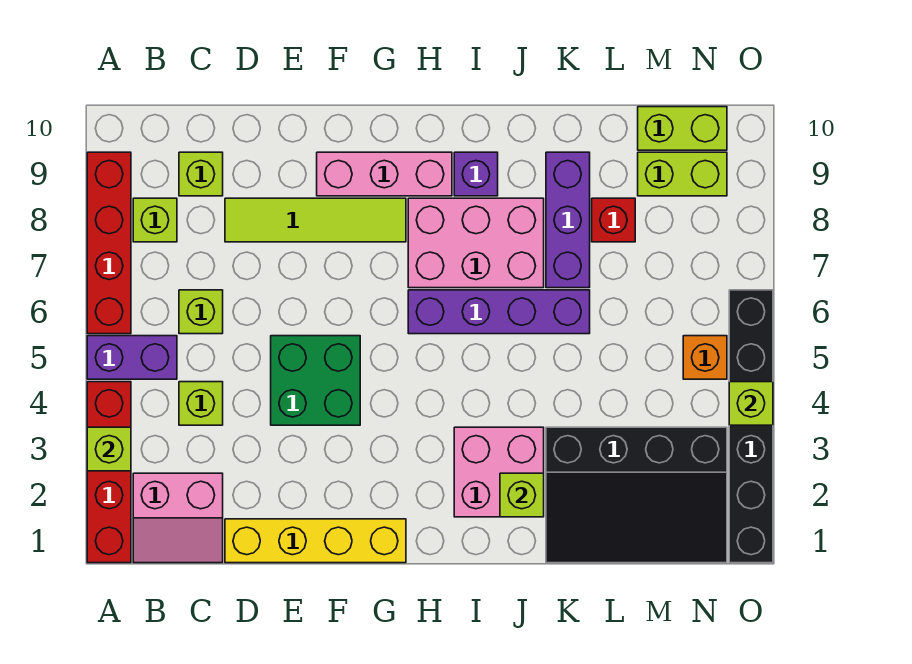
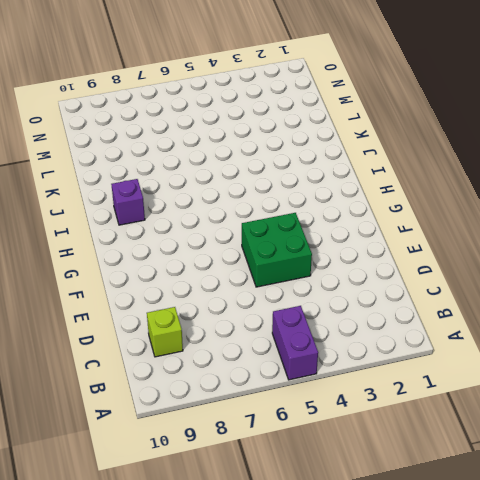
none -> red 1x4 brick [87,382,131,563]
none -> red 1x4 brick [87,152,131,334]
none -> pink 2x2 slope [133,473,223,563]

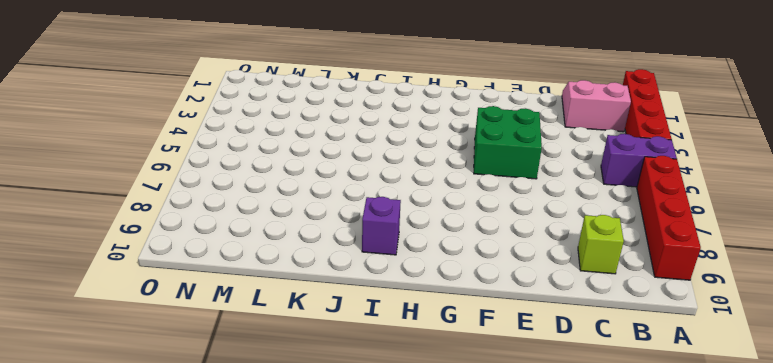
none -> lime 1x1 brick [133,198,177,242]
none -> lime 1x1 brick [179,382,223,425]
none -> lime 1x1 brick [179,290,223,334]

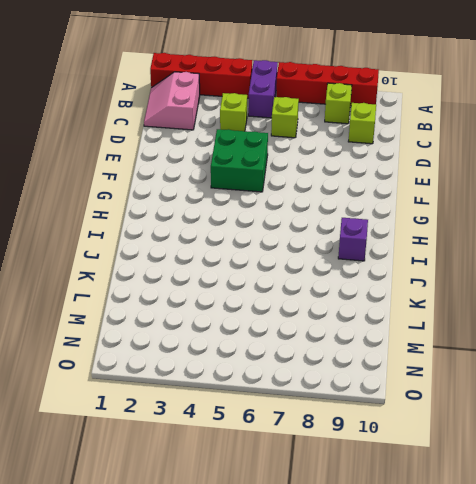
none -> yellow 1x4 brick [225,519,406,563]
none -> lime 1x4 tile [225,198,406,242]
none -> pink 1x3 brick [317,152,452,196]

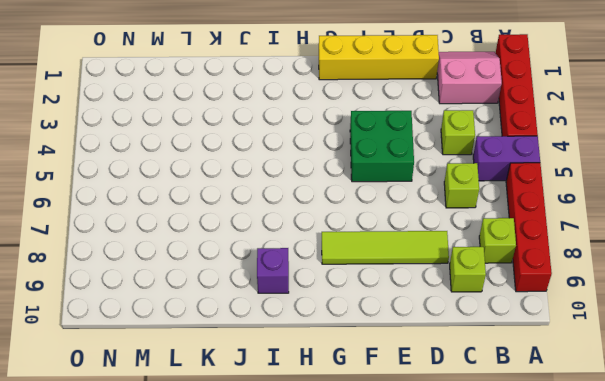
none -> pink 1x3 brick [317,152,452,196]
none -> purple 1x4 brick [408,290,590,334]
none -> pink 2x3 brick [408,198,544,288]

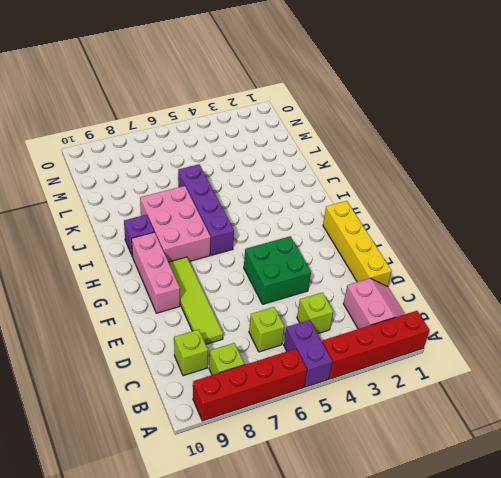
none -> pink 2x2 brick [454,427,544,517]
none -> black 3x4 slope [546,427,727,563]
none -> purple 1x3 brick [546,152,590,288]

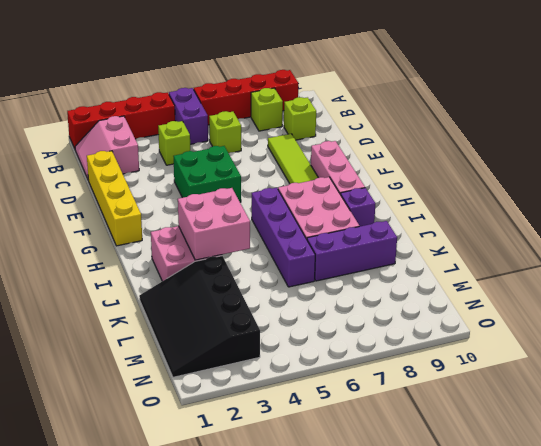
pink 2x2 brick [178,188,250,260] -> none
none -> red 1x1 brick [592,198,635,242]
none -> lime 1x2 brick [638,152,727,196]
none -> lime 1x2 brick [638,107,727,150]

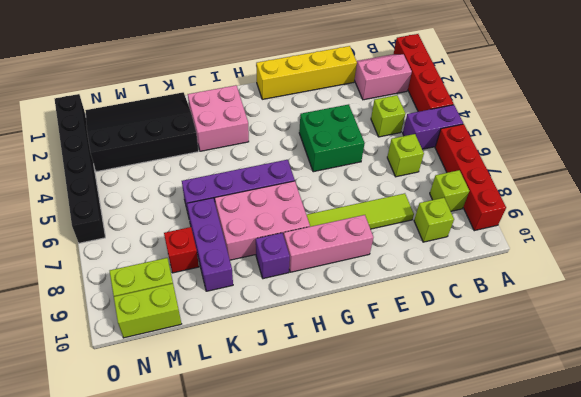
none -> orange 1x1 brick [683,336,727,379]
none -> lime 1x1 brick [87,427,131,471]
none -> lime 1x1 brick [500,473,544,517]

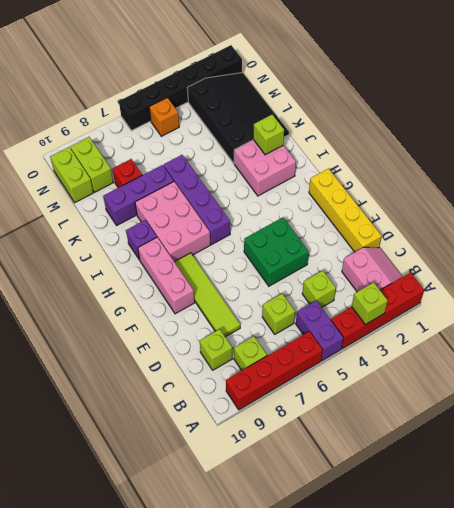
none -> lime 1x1 brick [729,382,773,425]

